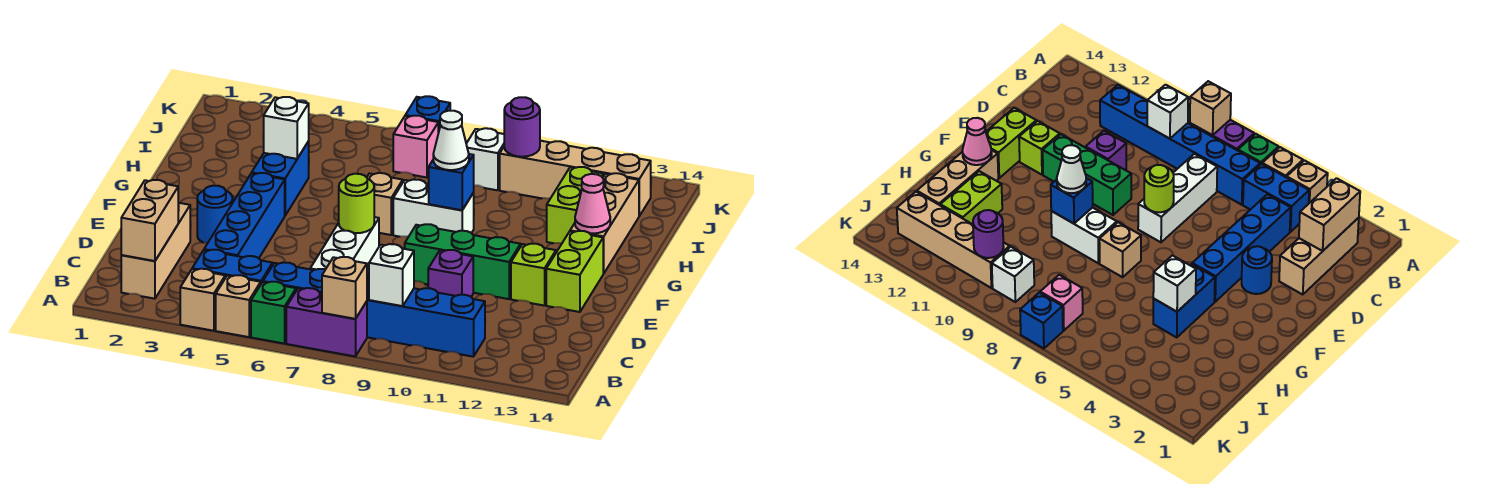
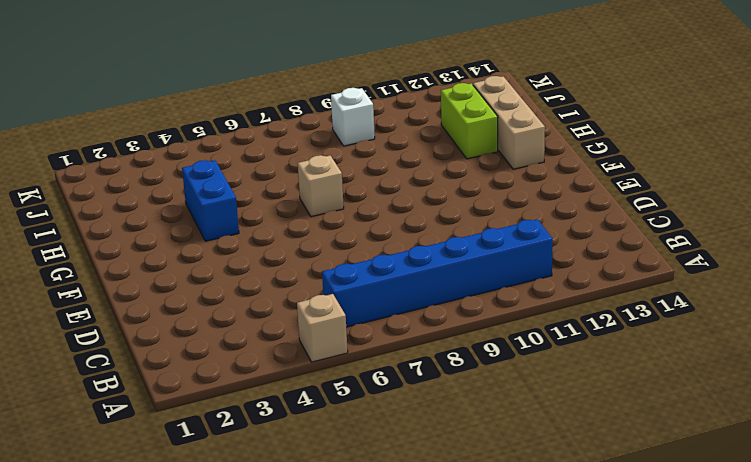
none -> tan 1x1 brick [180,269,225,331]
none -> green 1x1 brick [251,282,296,344]
none -> purple 1x2 brick [286,288,367,356]
none -> tan 1x3 brick [121,203,190,299]

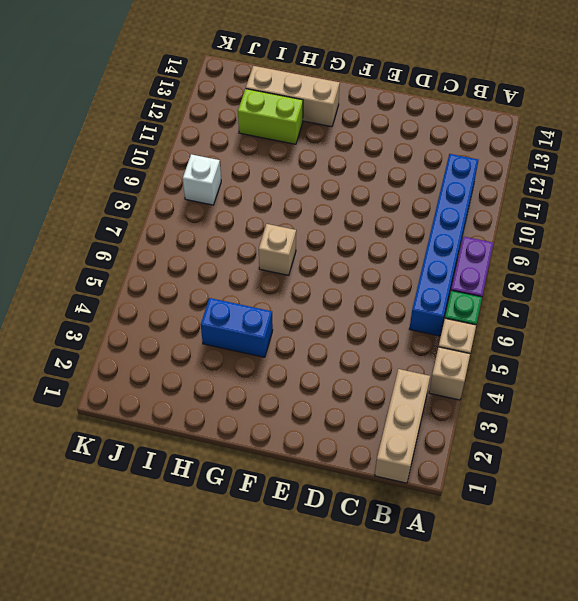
tan 1x3 brick [375,369,430,483] -> tan 1x3 brick turned to [121,203,190,299]
none -> blue 1x2 brick [192,250,273,283]
none -> blue 1x4 brick [204,173,285,258]
none -> white 1x3 brick [310,217,379,274]
none -> purple 1x1 brick [428,250,473,297]

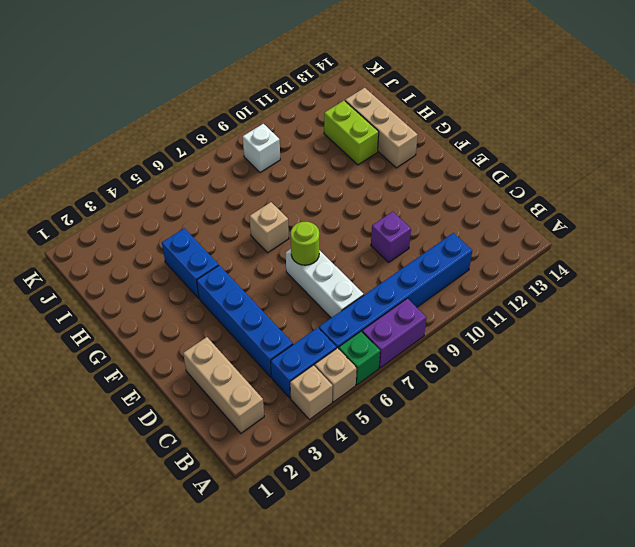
none -> blue 1x1 round brick [197,186,233,243]
none -> green 1x3 brick [405,224,521,299]
none -> lime 1x1 brick [511,244,556,306]
none -> lime 1x2 brick [546,231,604,312]

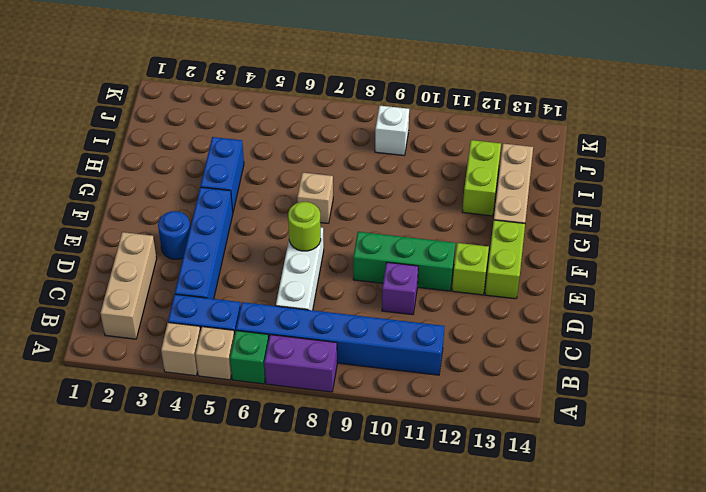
none -> white 1x2 brick [393,179,474,237]
none -> pink 1x1 brick [393,116,438,177]
none -> tan 1x4 brick [500,141,651,216]
none -> blue 1x1 brick [405,96,450,133]

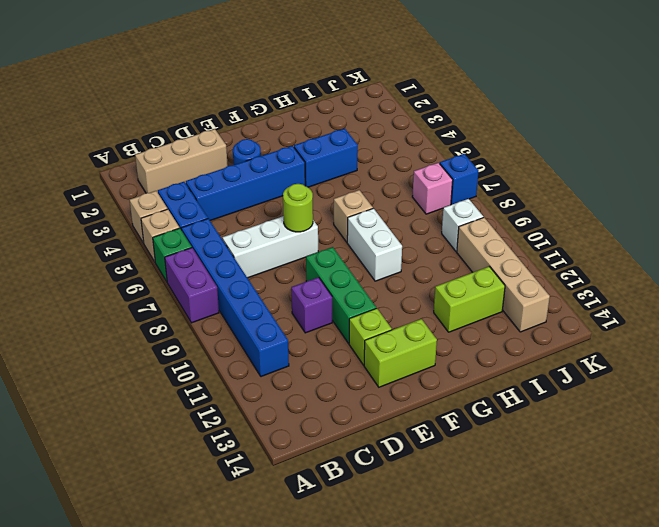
none -> tan 1x3 brick [570,173,639,273]
none -> tan 1x1 brick [322,257,367,319]
none -> tan 1x2 brick [121,180,178,261]
none -> white 1x1 brick [369,244,414,306]

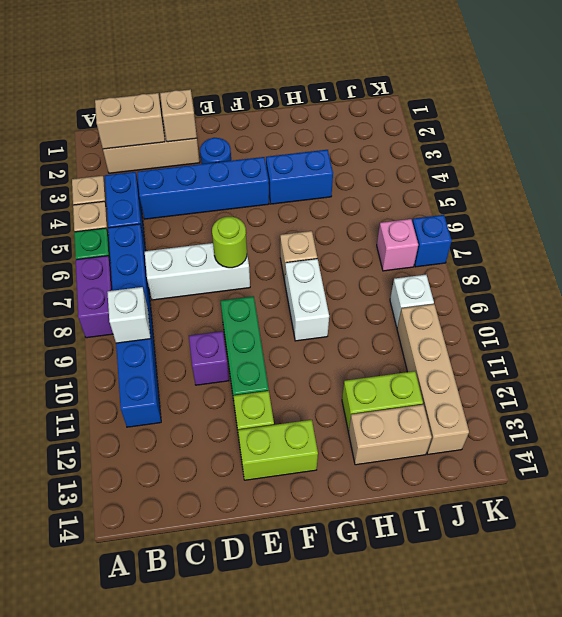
tan 1x1 brick [160,89,197,142] -> tan 1x1 brick moved to [322,257,367,319]
tan 1x2 brick [348,405,432,465] -> tan 1x3 brick [570,173,639,273]
none -> blue 1x1 brick [429,154,474,210]
none -> pink 1x1 cone [575,174,610,234]
none -> white 1x1 brick [263,97,309,159]
none -> purple 1x1 round brick [504,97,540,157]

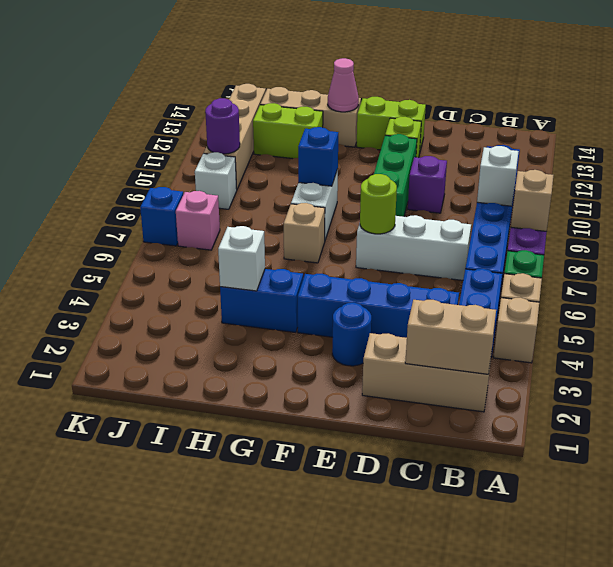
none -> white 1x1 cone [433,111,469,170]

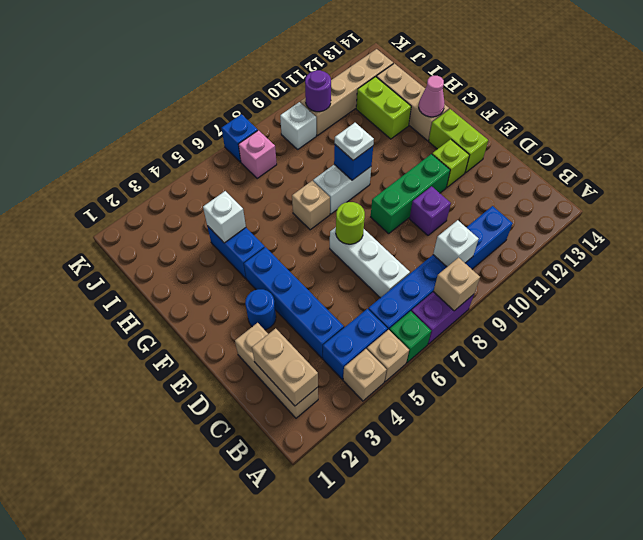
white 1x1 plate [335,123,374,160] -> white 1x1 cone [433,111,469,170]

